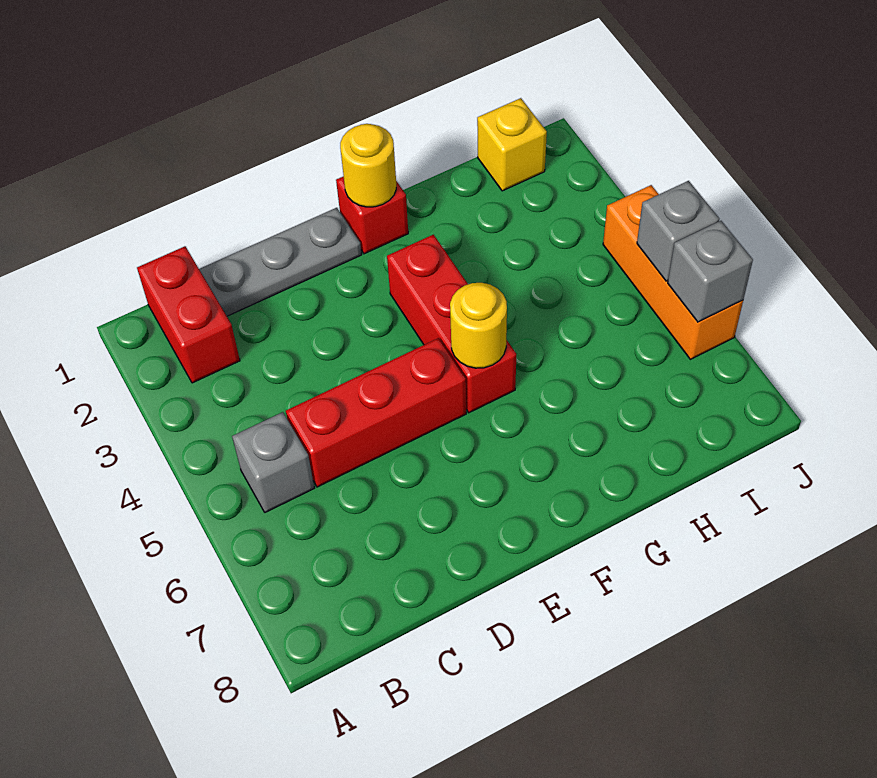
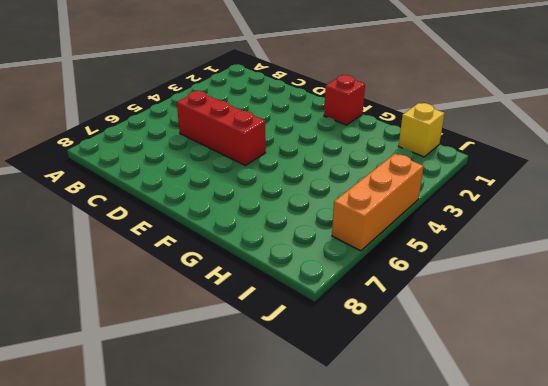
none -> red 1x2 brick [137,246,240,383]
none -> grey 1x1 brick [232,412,314,512]
none -> grey 1x3 plate [199,208,362,316]

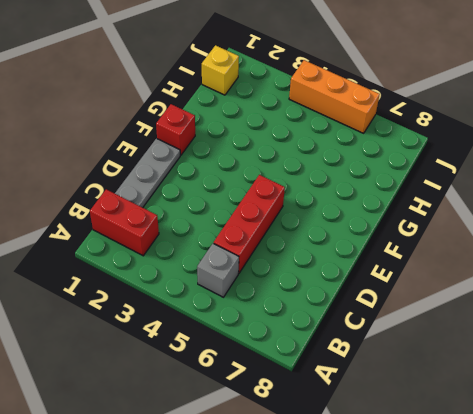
none -> red 1x3 brick [387,235,516,413]
none -> yellow 1x1 round brick [340,124,396,207]
none -> yellow 1x1 round brick [450,283,507,368]

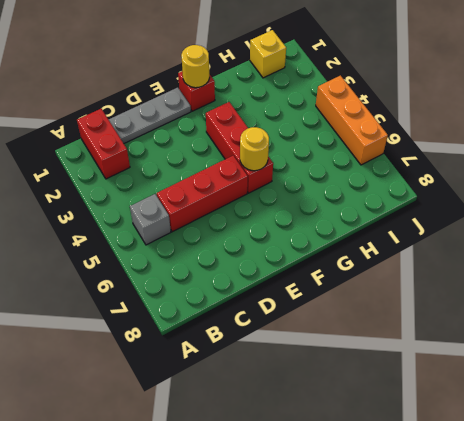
none -> grey 1x1 brick [637,181,719,281]
none -> grey 1x1 brick [668,221,753,322]

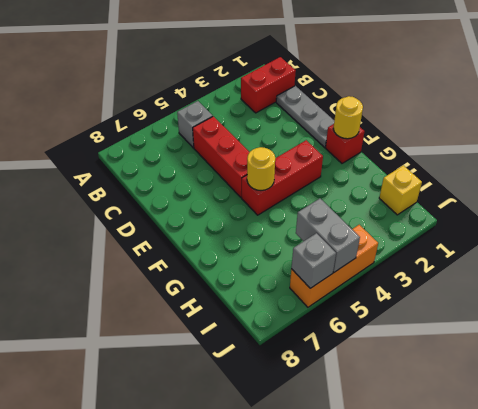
grey 1x2 brick [296,199,360,272] -> grey 1x1 brick [637,181,719,281]

